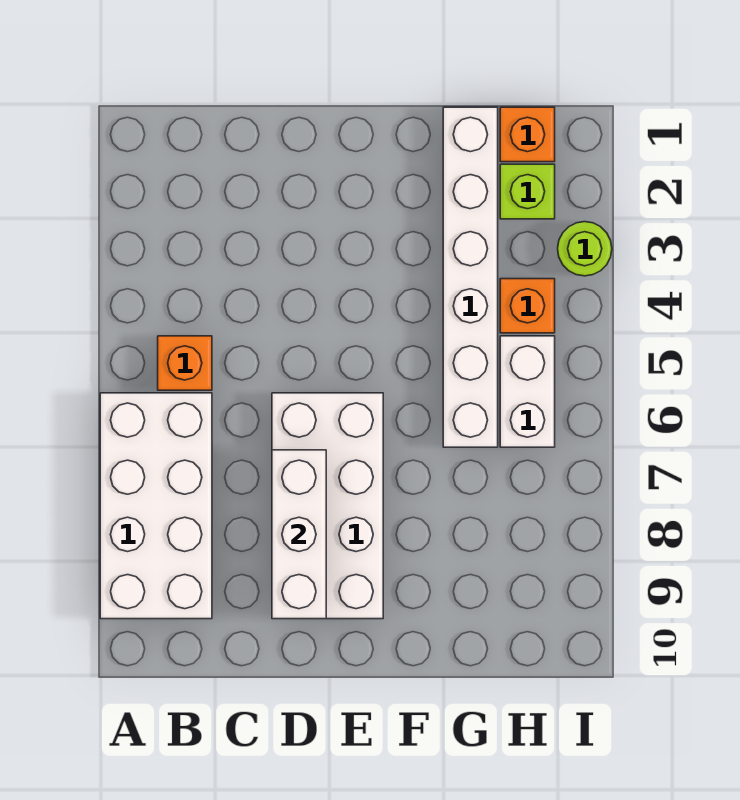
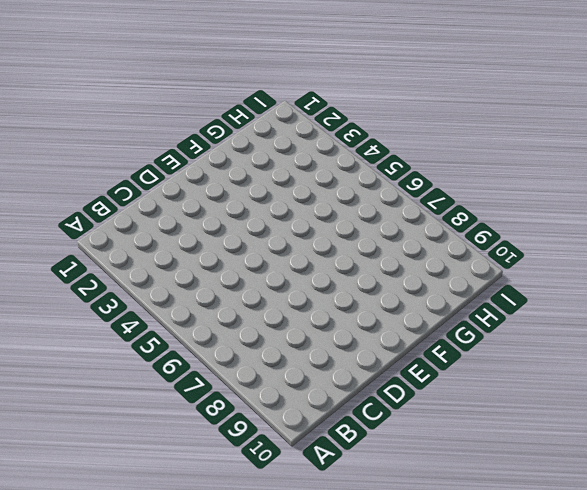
none -> white 2x4 brick [100,393,212,619]
none -> orange 1x1 brick [158,336,212,390]

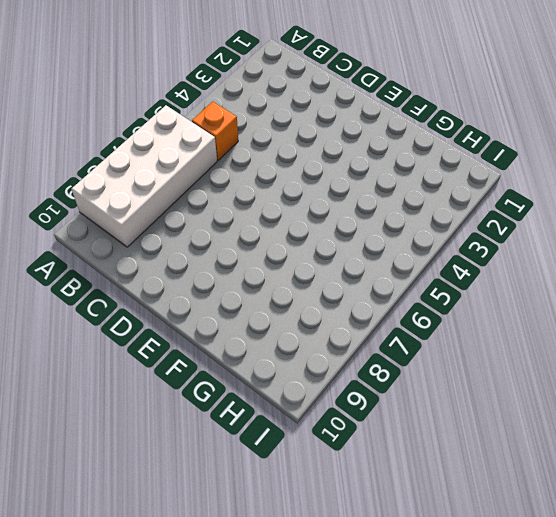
none -> white 2x4 brick [272,393,383,619]
none -> white 1x6 brick [443,107,498,447]

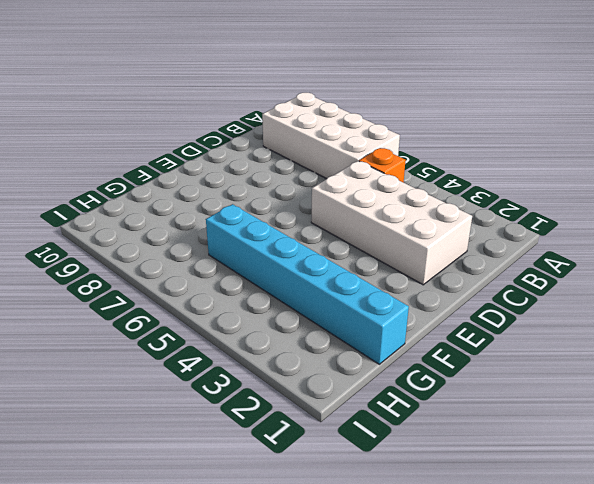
white 2x4 brick [311,161,472,285] -> white 2x4 brick moved to [272,393,383,619]
cyan 1x6 brick [206,204,409,364] -> white 1x6 brick [443,107,498,447]
none -> orange 1x1 brick [500,107,555,162]
none -> lime 1x1 brick [500,164,555,219]

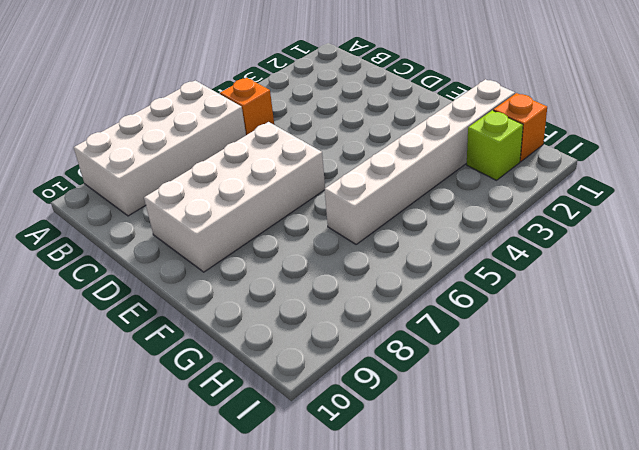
none -> orange 1x1 brick [500,279,555,333]
none -> white 1x2 brick [500,336,555,447]

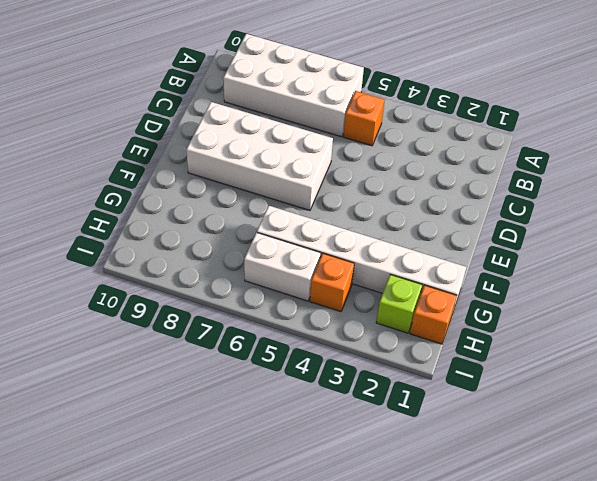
none -> lime 1x1 round brick [558,222,612,276]
none -> white 1x3 brick [272,450,326,619]

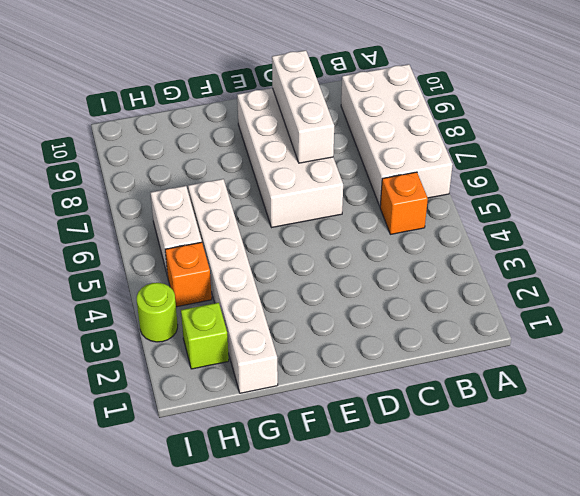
none -> orange 1x1 brick [500,107,555,162]

